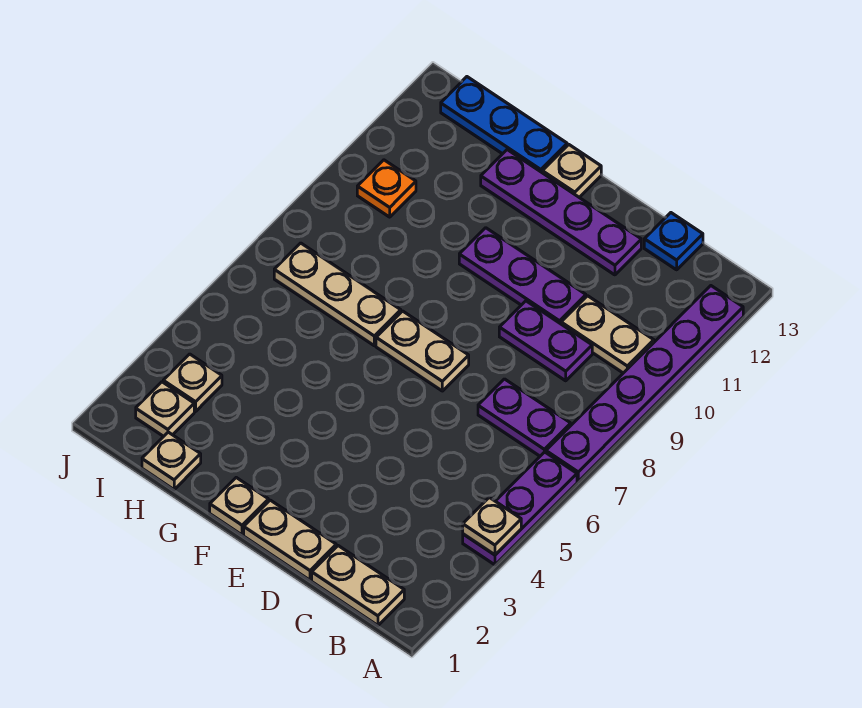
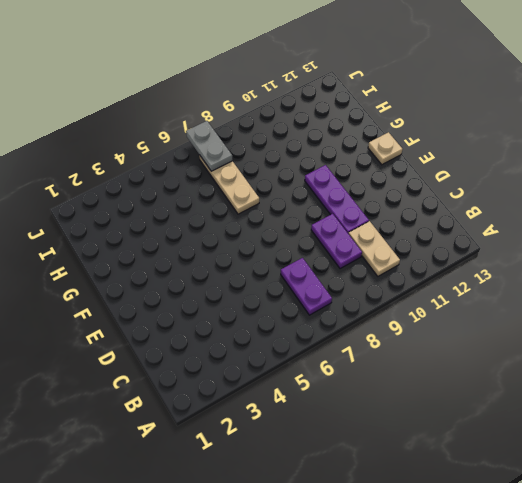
grey 1x2 plate [186,121,233,171] -> none
none -> purple 1x3 plate [463,452,577,565]
none -> purple 1x6 plate [546,286,743,482]
none -> tan 1x2 plate [312,546,404,625]

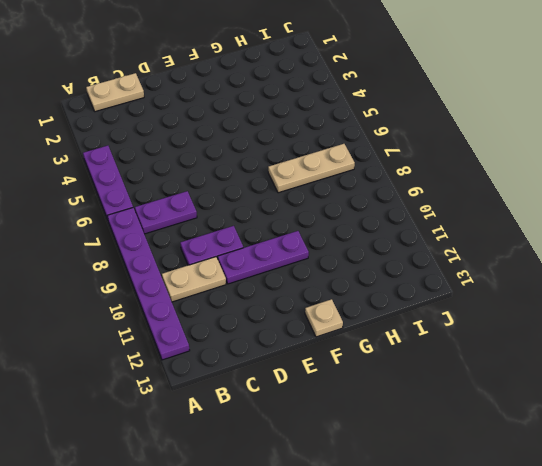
none -> blue 1x1 plate [644,213,703,270]
none -> tan 1x2 plate [244,500,336,580]
none -> purple 1x4 plate [481,150,641,275]

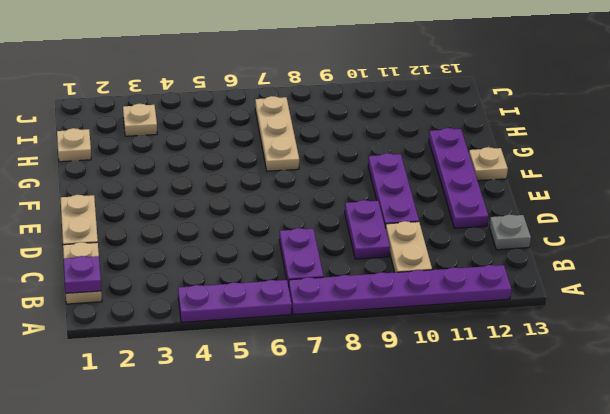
purple 1x1 plate [64,256,101,293] -> none
grey 1x1 plate [489,214,531,250] -> blue 1x1 plate [644,213,703,270]
none -> tan 1x2 plate [376,311,469,391]
none -> tan 1x1 plate [210,478,268,535]
none -> blue 1x3 plate [441,77,567,172]

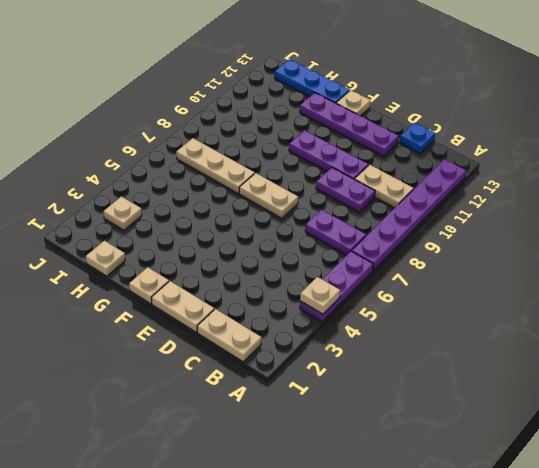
none -> tan 1x1 plate [136,382,194,436]
none -> orange 1x1 plate [357,160,416,217]

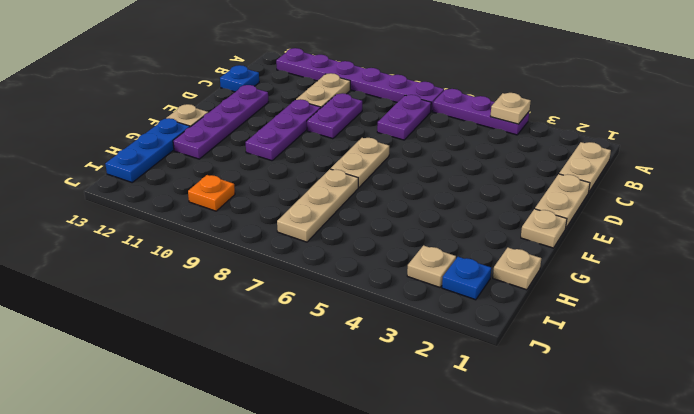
blue 1x1 plate [442,257,491,300] -> tan 1x1 plate [136,382,194,436]

